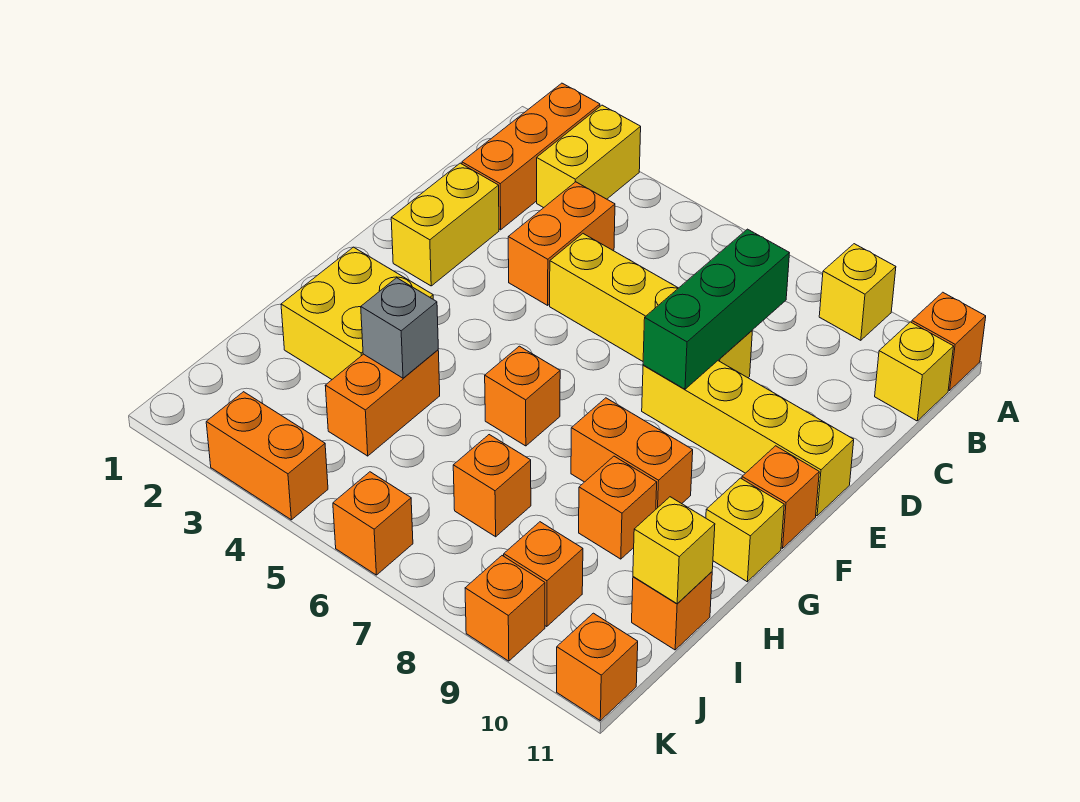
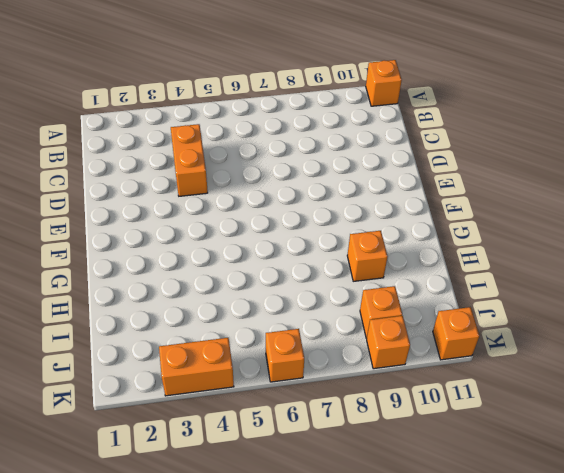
none -> orange 1x3 brick [462,83,600,230]
none -> yellow 1x2 brick [537,105,641,208]
none -> yellow 1x1 brick [819,244,896,340]

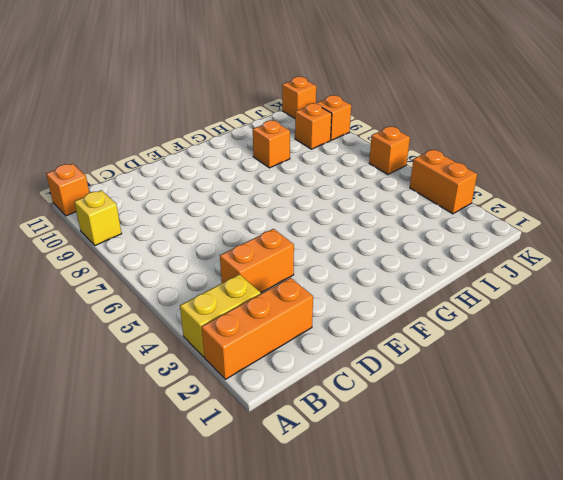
none -> yellow 1x1 brick [875,322,954,421]
none -> yellow 1x2 brick [391,163,499,286]
none -> yellow 1x4 brick [550,234,752,378]

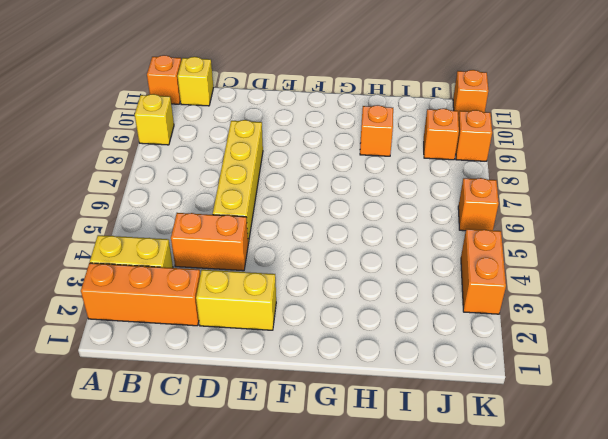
none -> yellow 1x4 brick [642,361,854,516]
none -> orange 1x1 brick [742,446,819,548]
none -> yellow 2x2 brick [281,247,433,379]

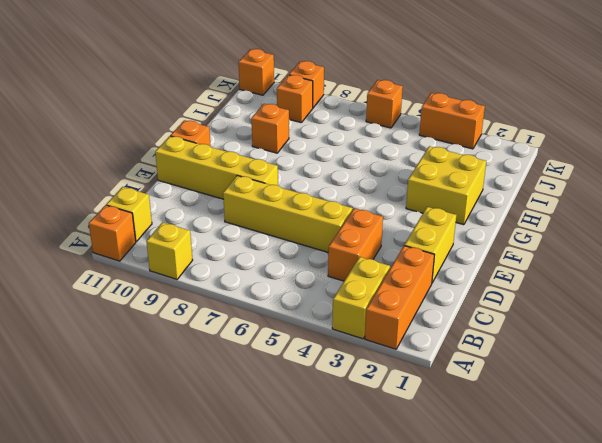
none -> orange 1x1 brick [485,346,560,446]
none -> orange 1x2 brick [571,398,693,509]
none -> yellow 1x1 brick [706,478,784,582]

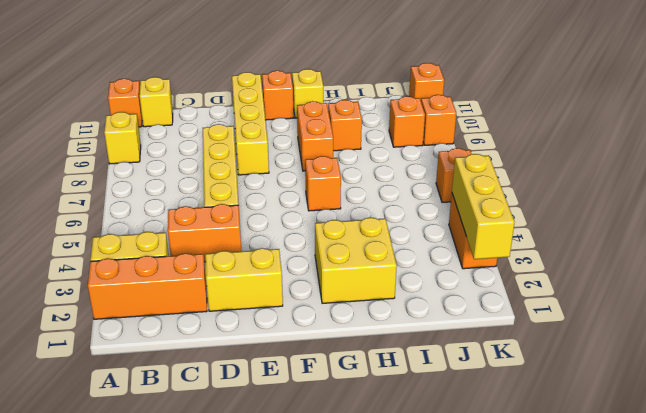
yellow 1x3 brick [452,154,515,259] -> none
none -> orange 1x2 brick [325,350,440,456]
none -> orange 1x1 brick [453,435,531,537]
none -> orange 1x1 brick [632,572,712,650]

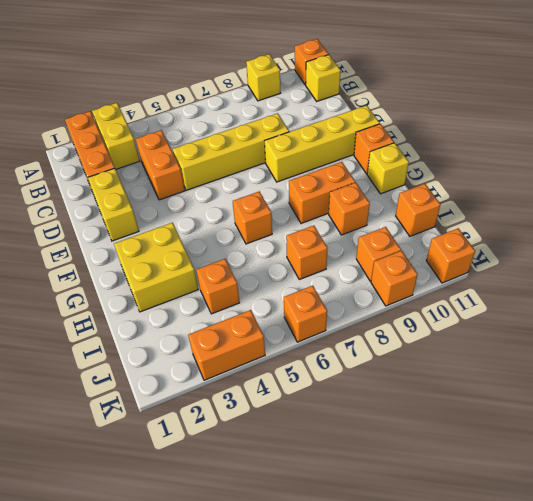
orange 1x1 brick [196,259,240,314] -> orange 1x2 brick [325,350,440,456]
none -> green 1x3 brick [643,229,789,389]
none -> grey 1x1 brick [361,278,438,378]
none -> yellow 1x1 brick [633,497,715,604]

